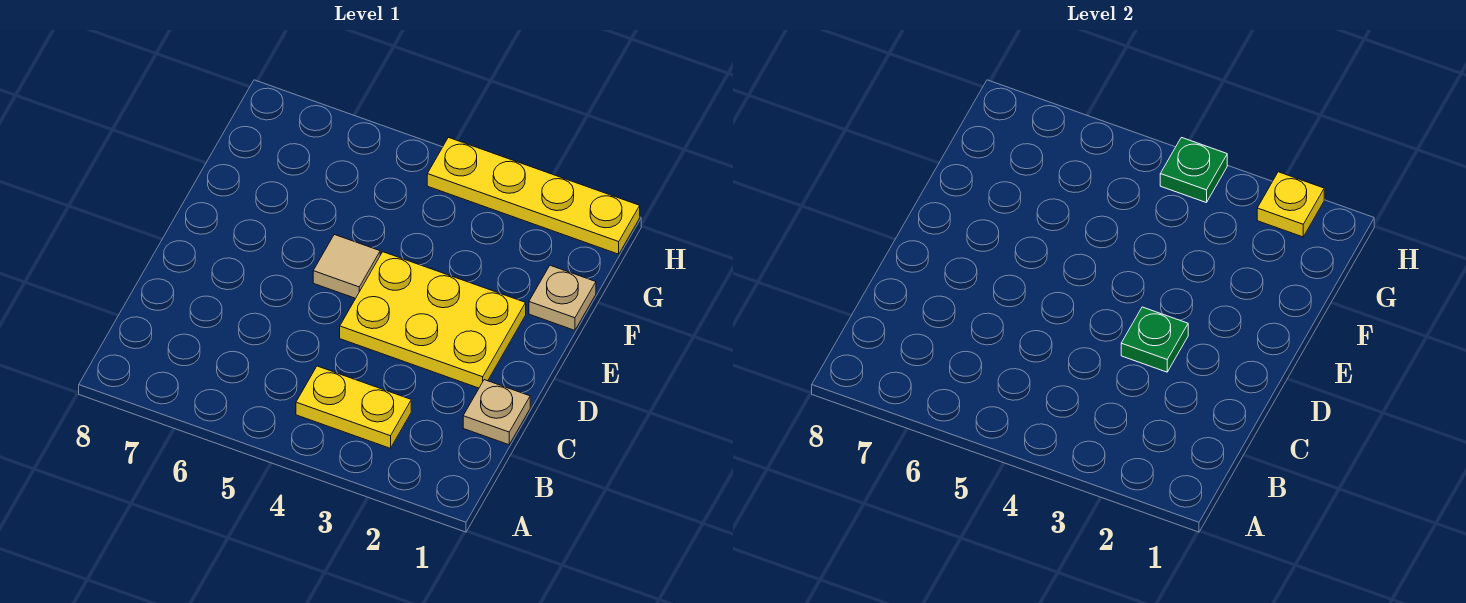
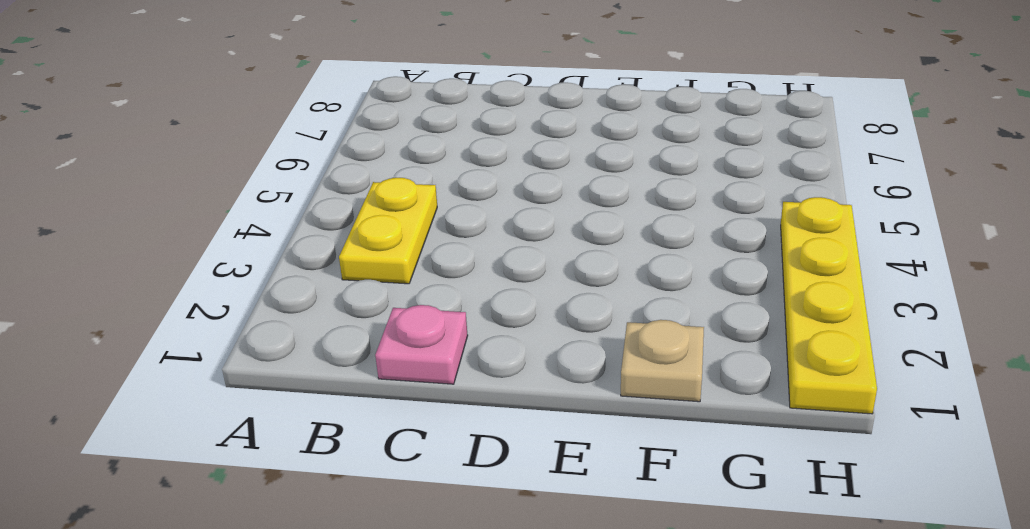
pink 1x1 plate [375,305,468,384] -> tan 1x1 plate [463,380,530,445]
none -> yellow 2x3 plate [340,252,526,388]
none -> tan 1x1 tile [313,235,380,298]

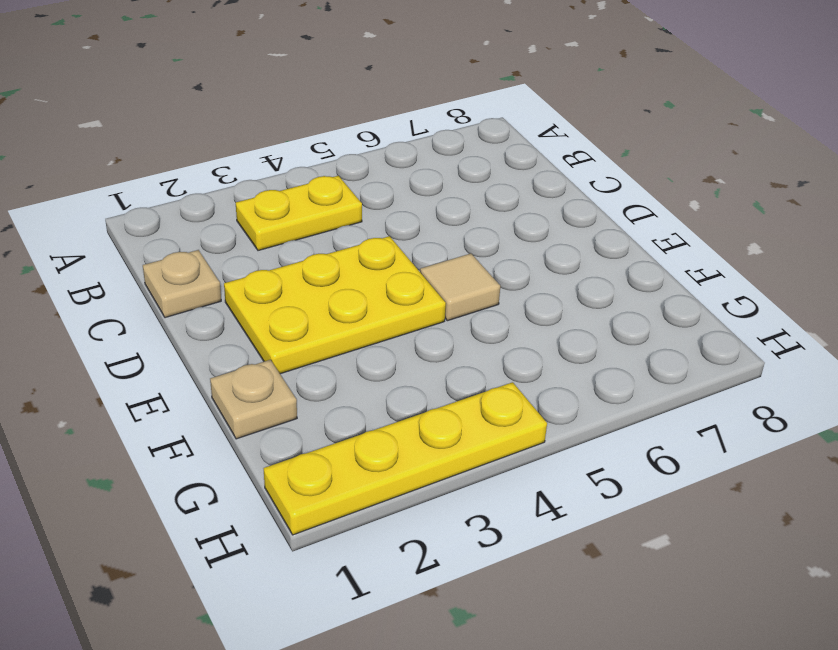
none -> green 1x1 plate [1121,307,1188,372]
none -> yellow 1x1 plate [1257,172,1324,237]

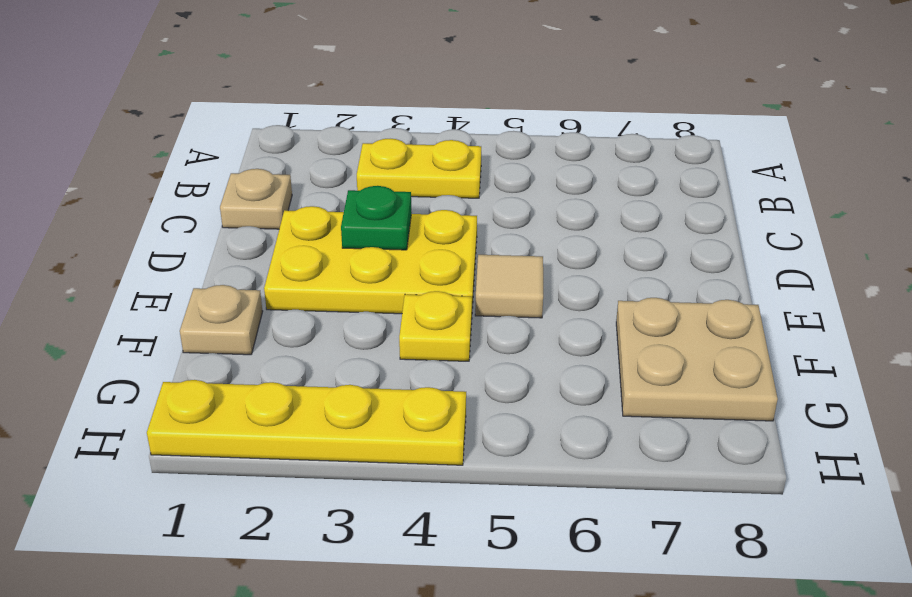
yellow 1x1 plate [399,291,472,361] -> yellow 1x1 plate moved to [1257,172,1324,237]
tan 2x2 plate [616,298,778,421] -> none
none -> green 1x1 plate [1160,138,1227,203]

